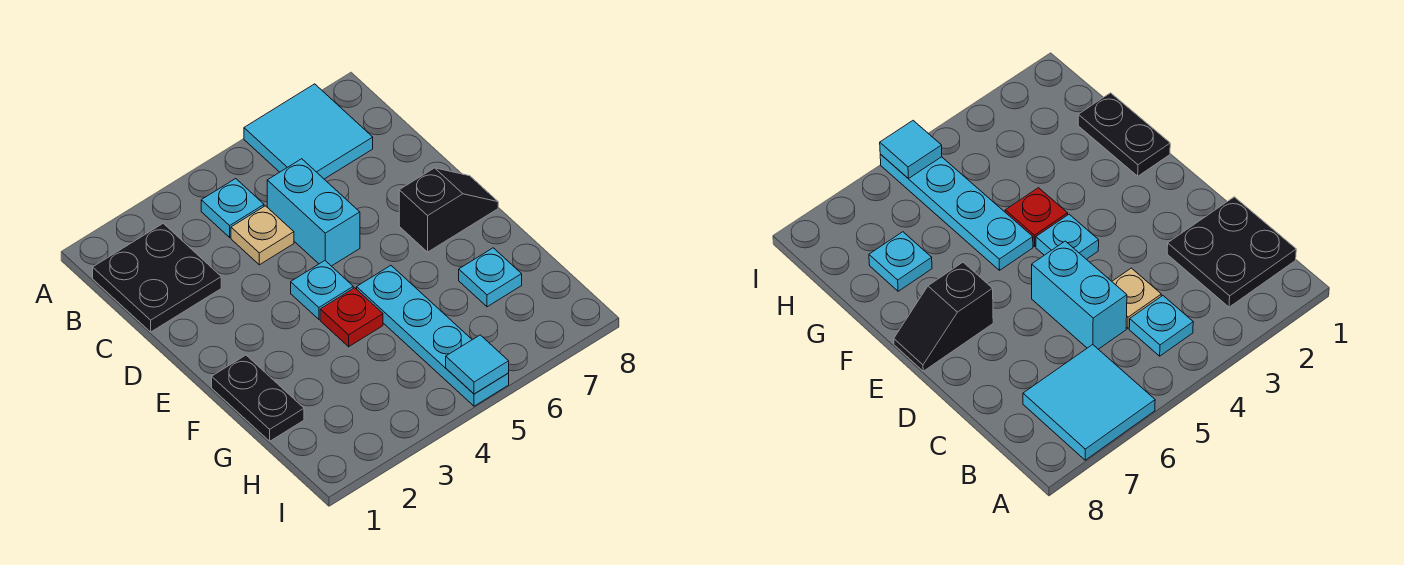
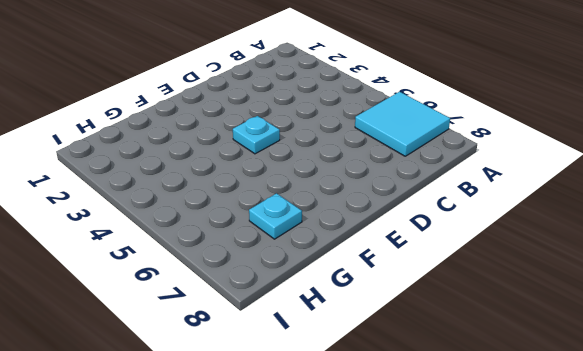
none -> black 2x2 plate [93,223,221,332]
none -> cyan 1x1 plate [201,179,264,237]
none -> tan 1x1 plate [231,206,294,265]

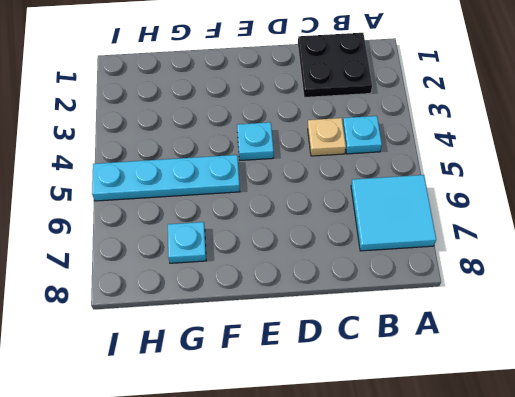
none -> cyan 1x2 brick [267,159,360,266]
none -> black 1x2 slope [399,168,498,252]
none -> black 1x2 plate [212,355,304,441]

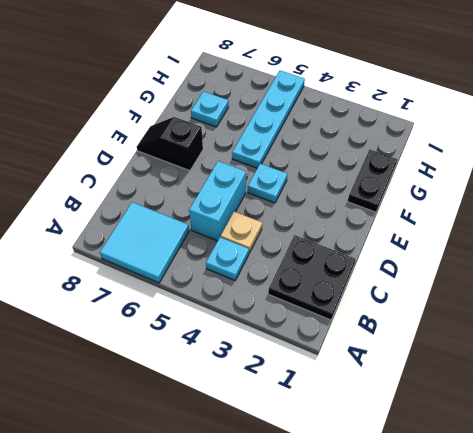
none -> red 1x1 plate [320,288,383,347]
none -> cyan 1x1 tile [446,335,509,394]

